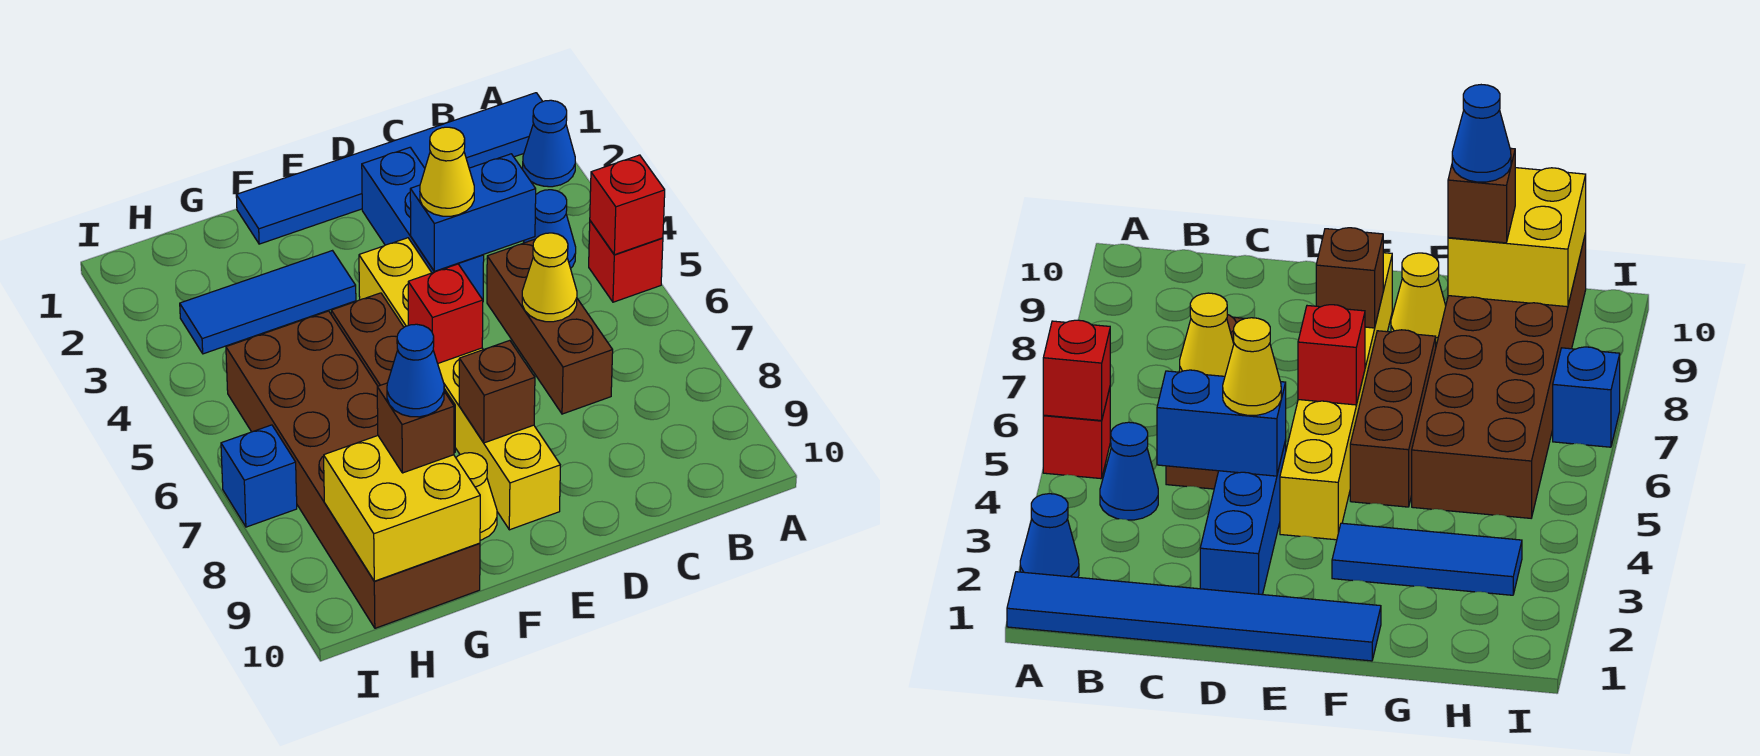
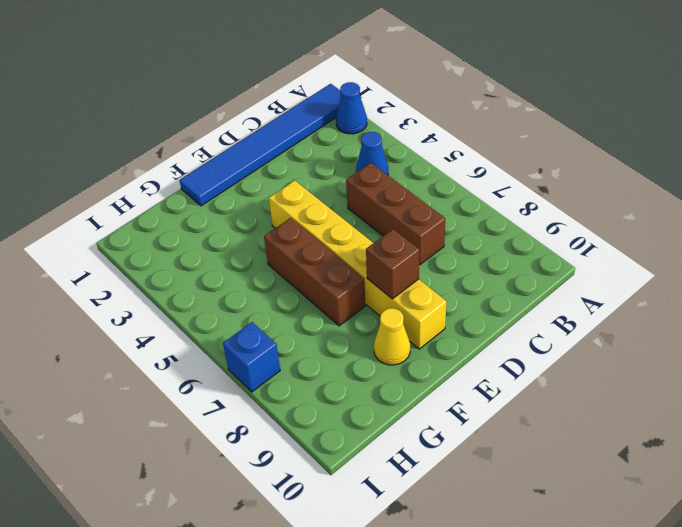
none -> red 1x1 brick [589,221,663,302]
none -> blue 1x3 brick [362,148,484,300]
none -> blue 1x3 tile [180,251,356,354]

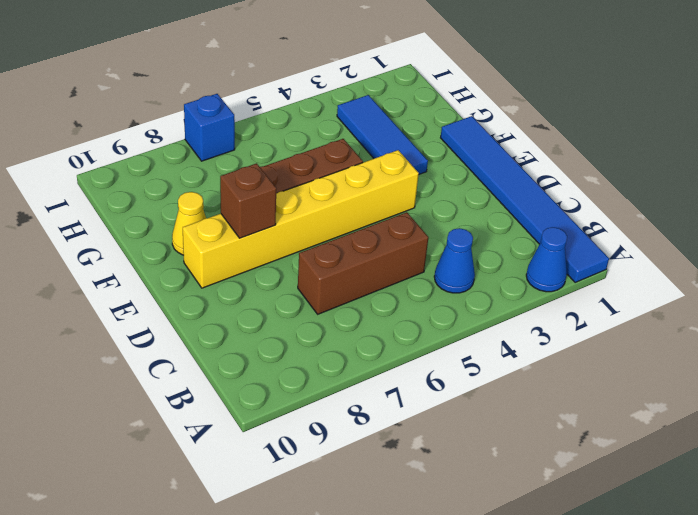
none -> red 1x1 brick [589,221,663,302]
none -> blue 1x3 brick [362,148,484,300]
none -> brown 2x6 brick [226,311,480,628]

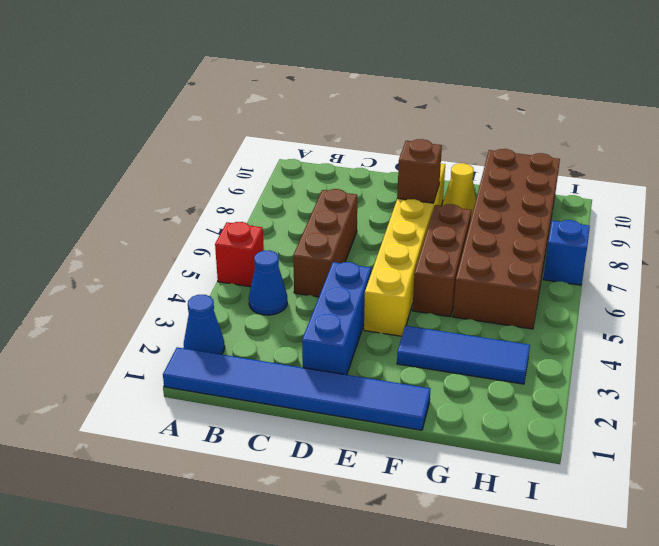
none -> red 1x1 brick [590,155,665,255]
none -> blue 1x2 brick [410,154,536,271]
none -> yellow 1x1 cone [522,233,577,322]

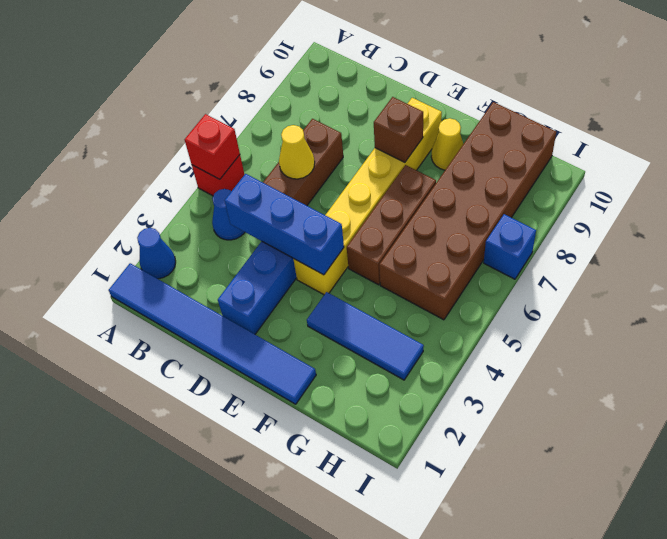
blue 1x3 brick [225,174,344,275] -> blue 1x2 brick [410,154,536,271]
none -> red 1x1 brick [408,264,483,363]
none -> yellow 2x2 brick [324,436,480,581]
none -> yellow 1x1 cone [420,127,474,216]

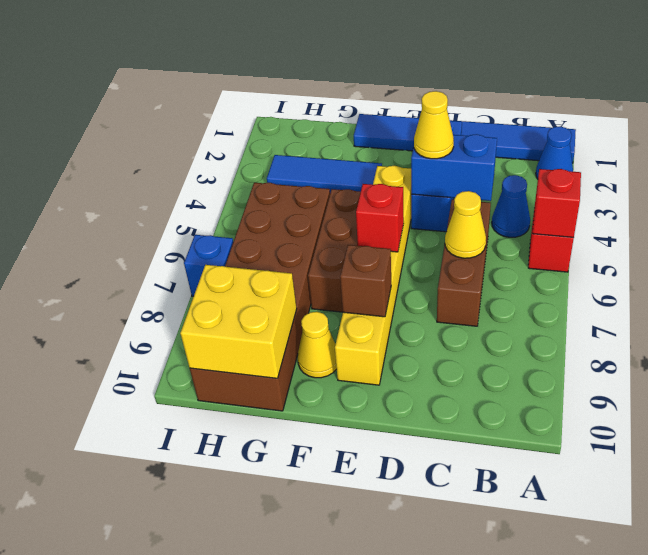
none -> brown 1x1 brick [377,383,454,473]
none -> blue 1x1 cone [387,324,444,417]

